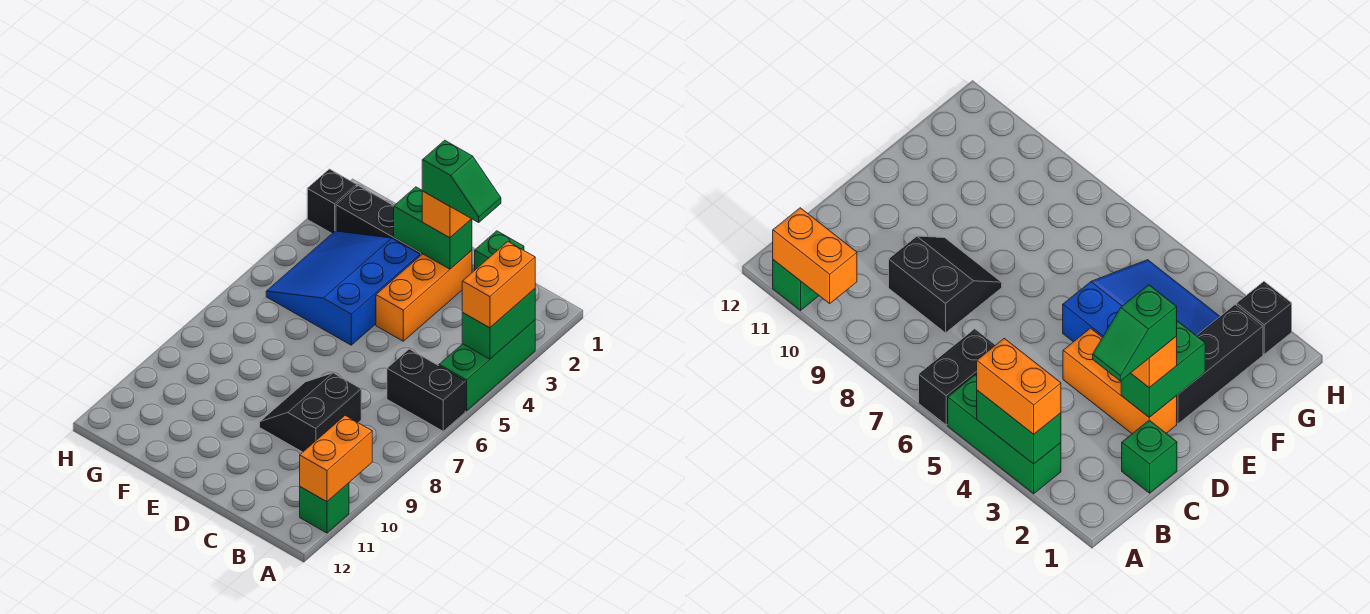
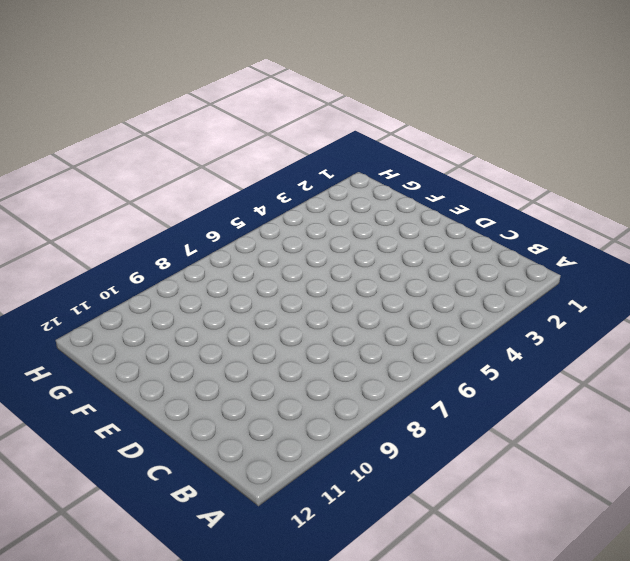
none -> green 1x3 brick [439,320,535,411]
none -> black 1x2 brick [387,349,465,431]
none -> green 1x1 brick [300,483,349,533]

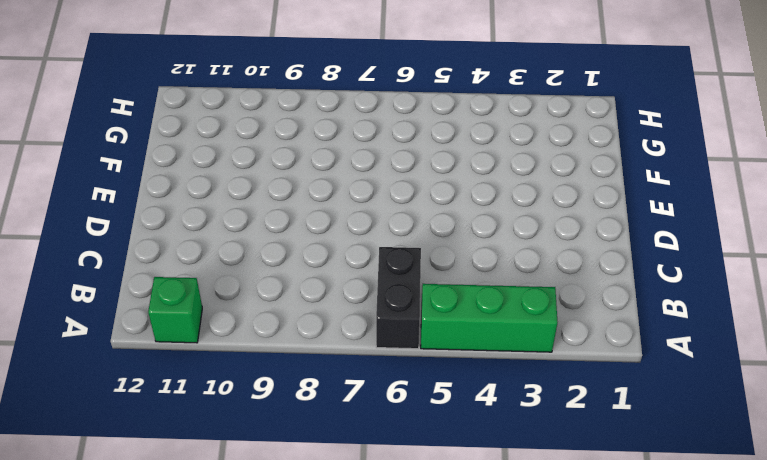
none -> green 1x1 brick [475,231,524,270]
none -> black 2x2 slope [260,373,361,452]
none -> orange 1x3 brick [376,251,472,341]

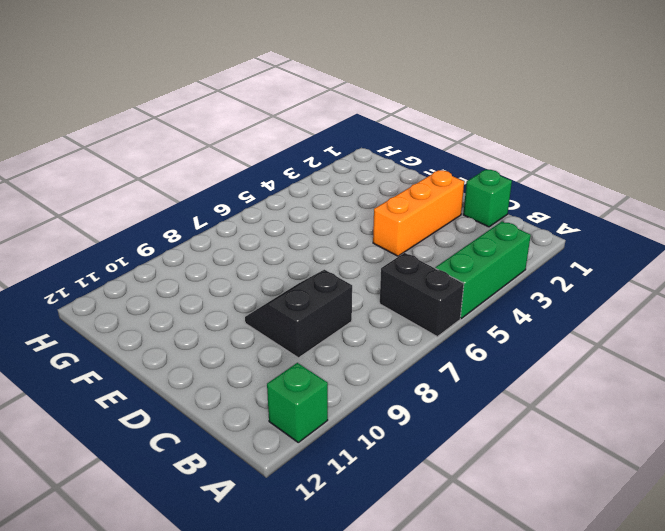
none -> black 1x3 brick [336,186,422,256]
none -> blue 3x3 slope [266,231,420,345]
none -> black 1x1 brick [307,169,357,233]

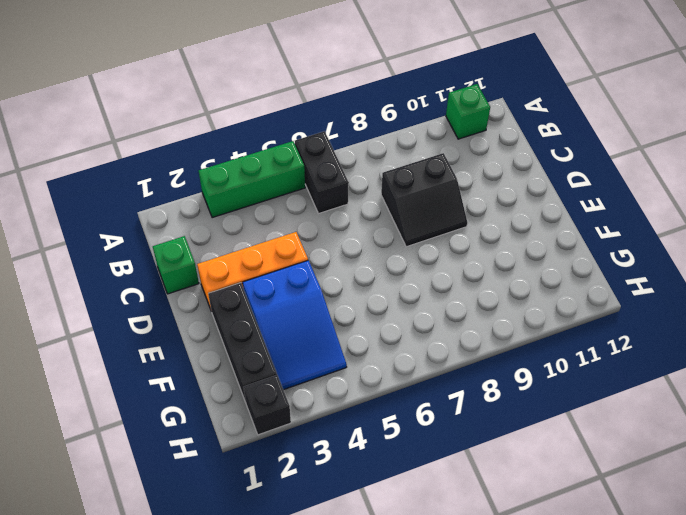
blue 2x3 slope [243,260,347,390] -> blue 3x3 slope [266,231,420,345]
none -> green 1x2 brick [462,289,535,359]
none -> orange 1x2 brick [300,416,372,502]
none -> green 1x2 brick [394,187,472,269]

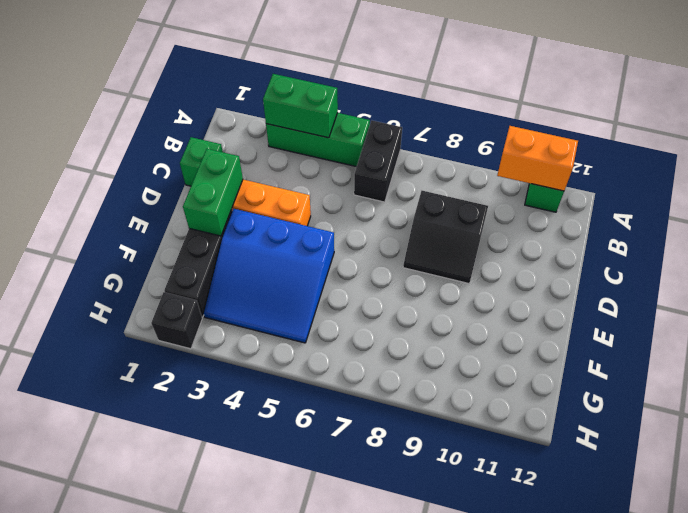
none -> orange 1x2 brick [462,242,535,328]
none -> orange 1x1 brick [422,191,471,238]
none -> green 1x2 slope [422,140,501,223]

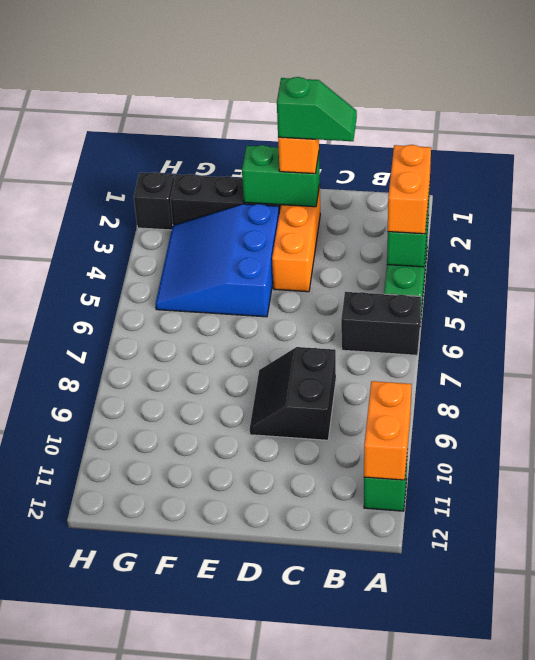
none -> green 1x1 brick [475,231,524,270]

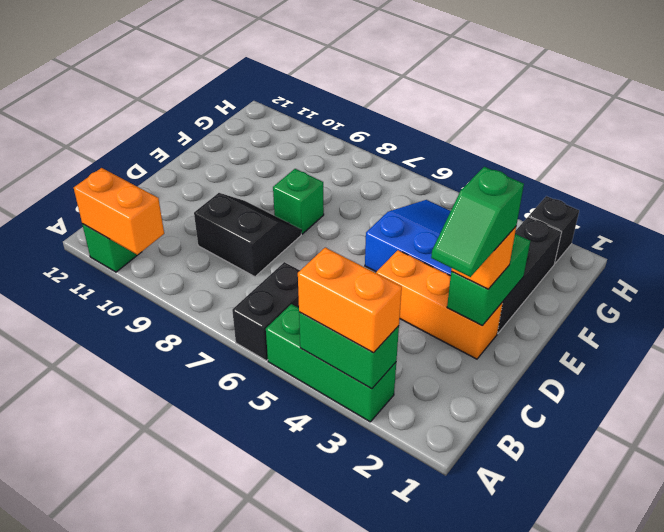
green 1x1 brick [273,169,324,234] -> green 1x1 brick moved to [475,231,524,270]

